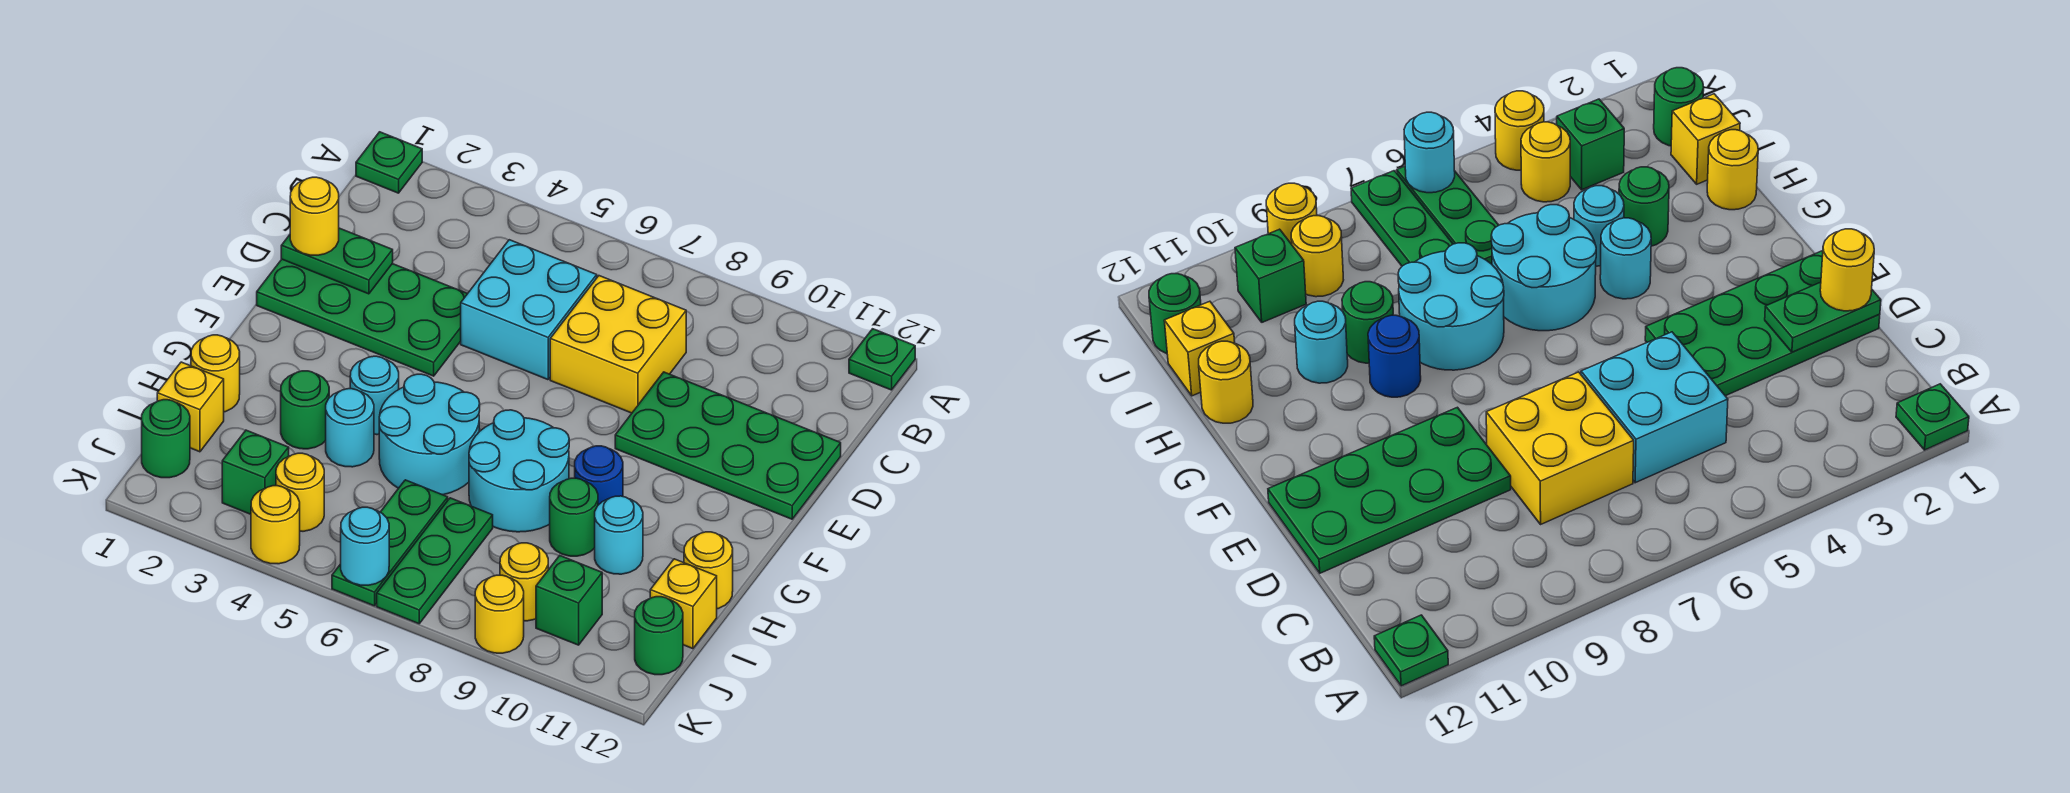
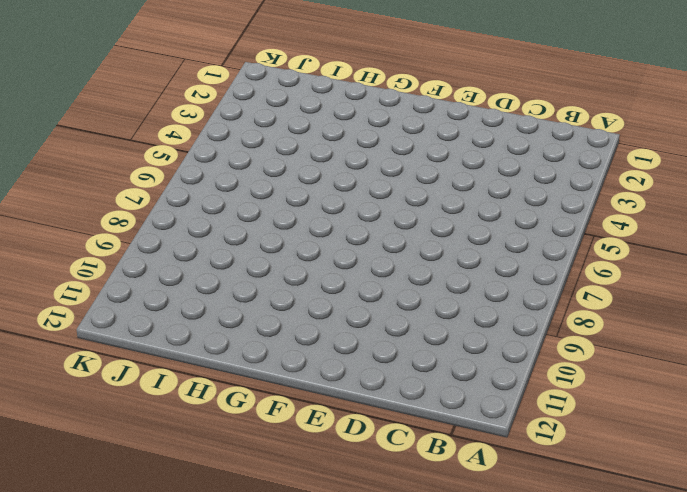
none -> green 1x1 plate [356,132,422,193]
none -> green 1x1 plate [849,329,915,390]
none -> cyan 2x2 brick [461,240,597,380]
none -> yellow 2x2 brick [550,276,686,413]

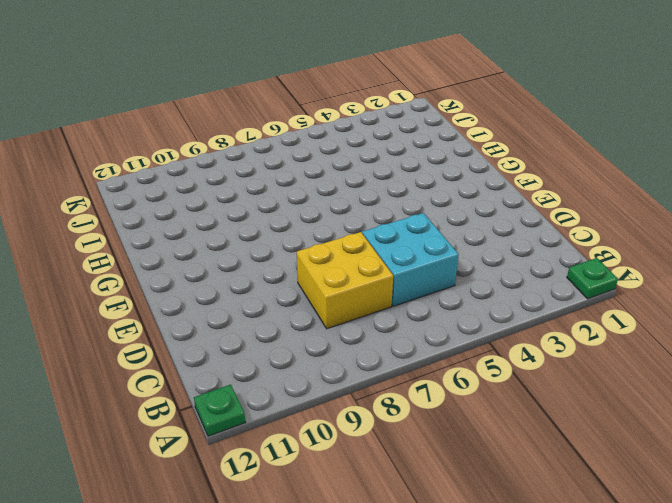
none -> green 2x4 plate [257,259,467,376]
none -> green 2x4 plate [615,372,841,519]
none -> cyan 1x1 round brick [350,356,399,435]
none -> cyan 2x2 round brick [379,374,480,495]

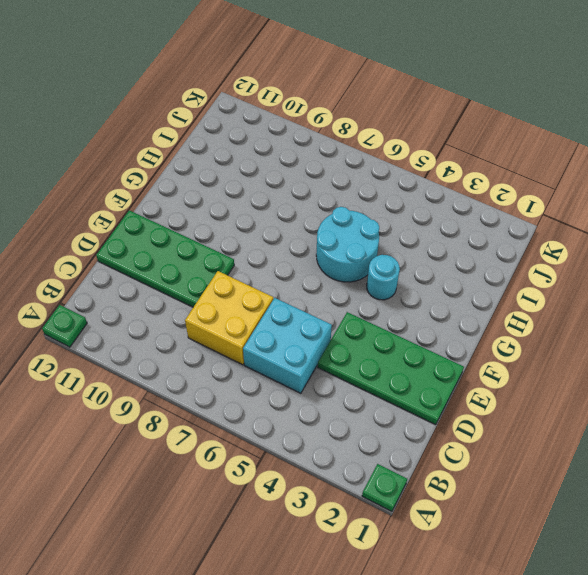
none -> cyan 2x2 round brick [469,410,569,532]
none -> blue 1x1 round brick [575,446,623,505]
none -> yellow 1x1 round brick [191,335,240,412]
none -> green 1x1 round brick [281,371,329,449]

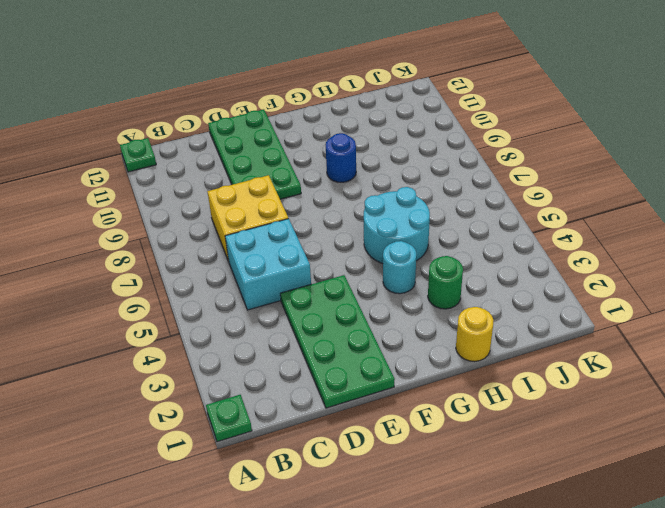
none -> cyan 2x2 round brick [469,410,569,532]
none -> cyan 1x1 round brick [326,389,374,467]
none -> green 1x1 round brick [550,478,598,556]
none -> cyan 1x1 round brick [595,496,643,574]

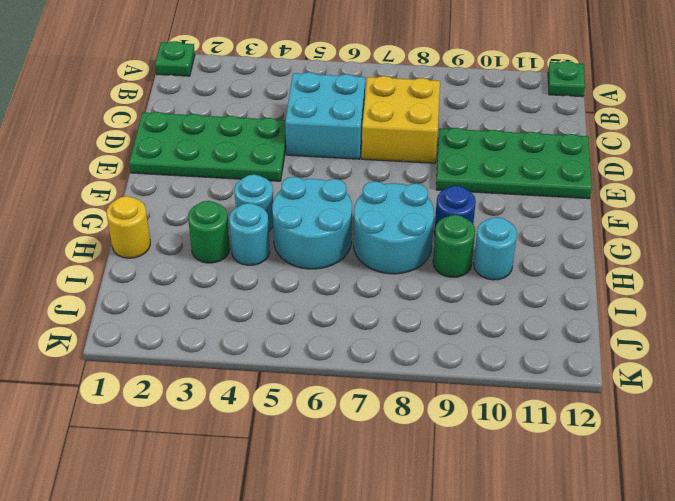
none -> yellow 1x1 round brick [684,532,733,609]
none -> yellow 1x1 brick [157,362,224,452]
none -> green 1x3 plate [332,480,448,606]
none -> green 1x3 plate [377,498,493,624]

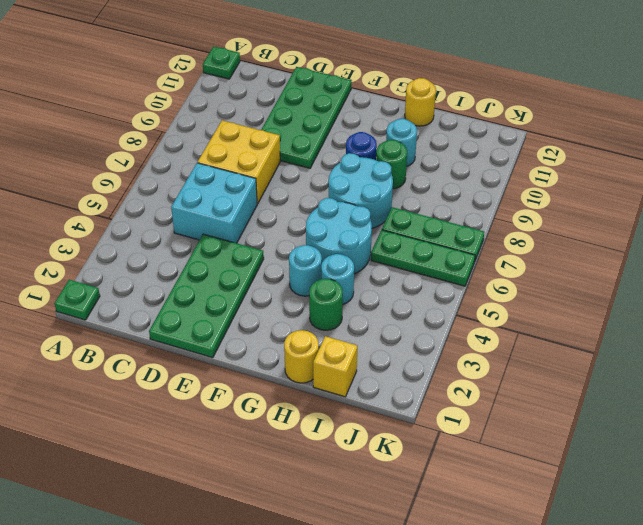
none -> yellow 1x1 brick [650,559,717,649]
none -> green 1x1 round brick [142,400,190,478]
none -> green 1x1 brick [222,430,289,514]
none -> yellow 1x1 round brick [276,453,324,531]

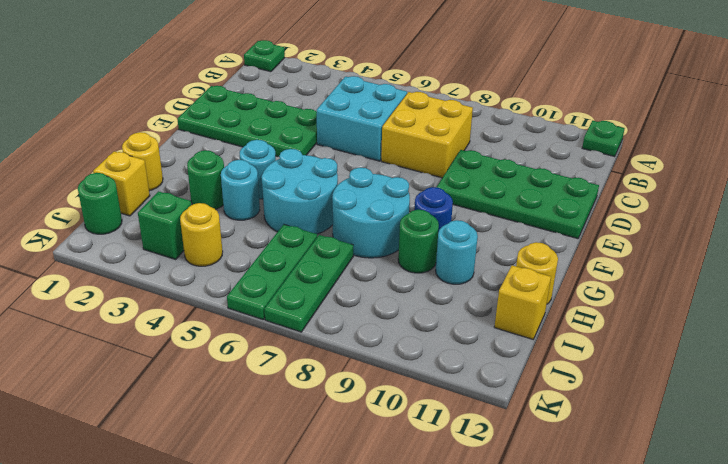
none -> yellow 1x1 round brick [500,543,548,621]
none -> green 1x1 brick [536,556,602,645]
none -> green 1x1 round brick [635,597,683,675]
none -> yellow 1x1 round brick [251,486,300,564]

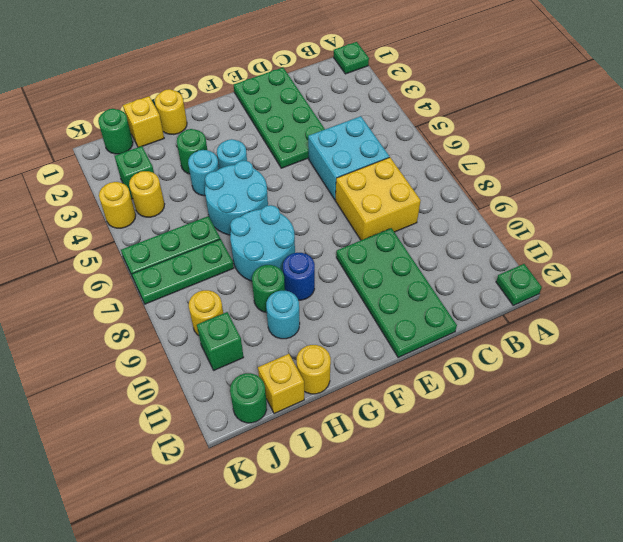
none -> yellow 1x1 round brick [475,575,524,653]
none -> green 1x2 plate [281,228,393,294]
none -> cyan 1x1 round brick [341,507,389,585]
none -> yellow 1x1 round brick [290,177,339,255]

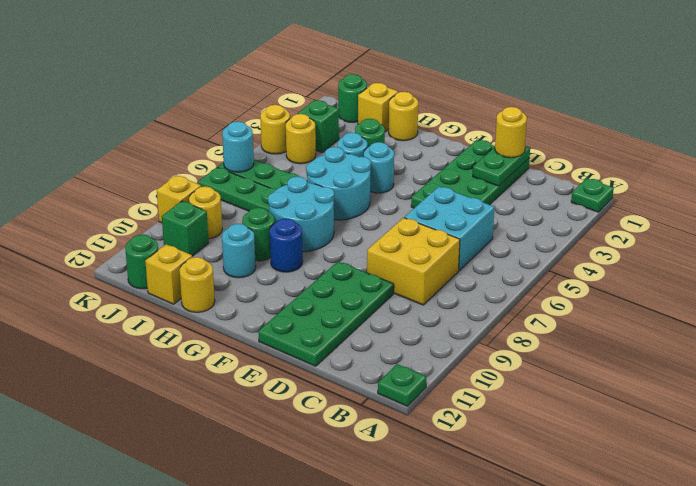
yellow 1x1 brick [157,175,201,223] -> yellow 1x1 round brick [475,575,524,653]

